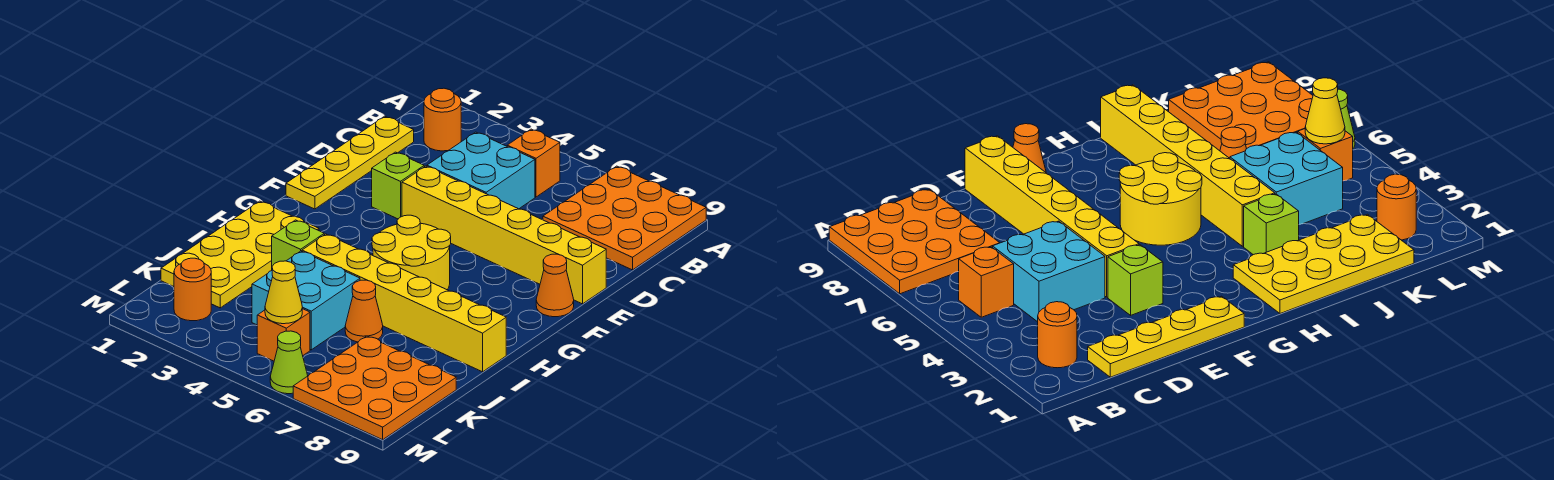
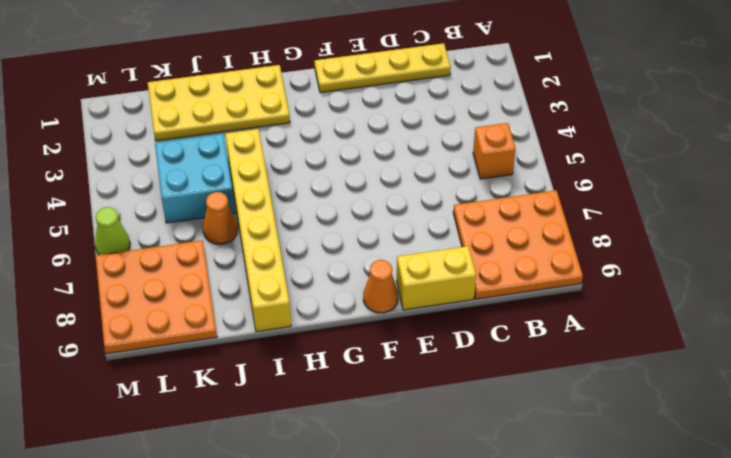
yellow 1x2 brick [397,246,476,310] -> yellow 1x6 brick [402,166,606,304]
none -> orange 1x1 round brick [424,88,461,151]
none -> cyan 2x2 brick [427,132,535,209]
none -> lime 1x1 brick [372,152,424,219]

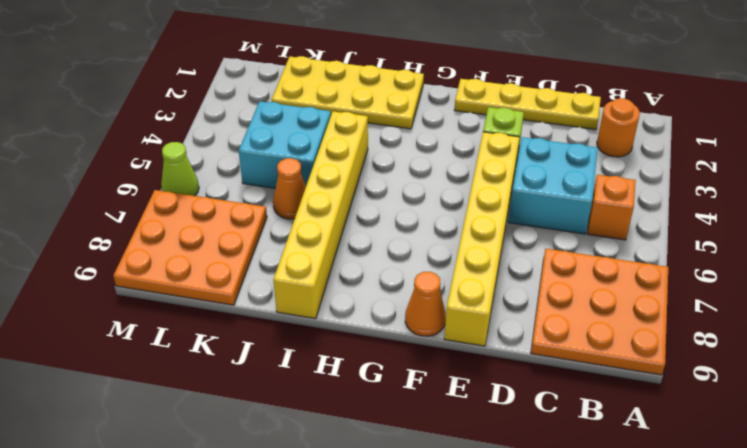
none -> yellow 2x2 round brick [372,215,451,290]
none -> lime 1x1 brick [272,220,324,266]
none -> orange 1x1 round brick [174,258,211,321]

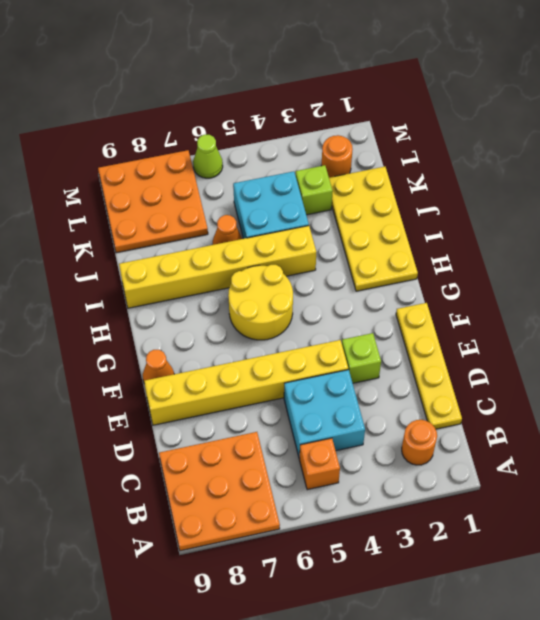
lime 1x1 brick [296,165,333,215] -> lime 1x1 brick moved to [272,220,324,266]
none -> orange 1x1 brick [257,309,310,361]
none -> yellow 1x1 cone [265,261,302,324]

